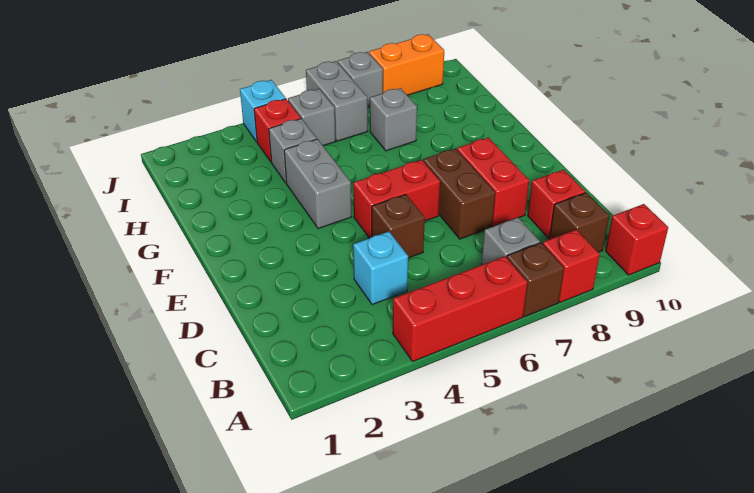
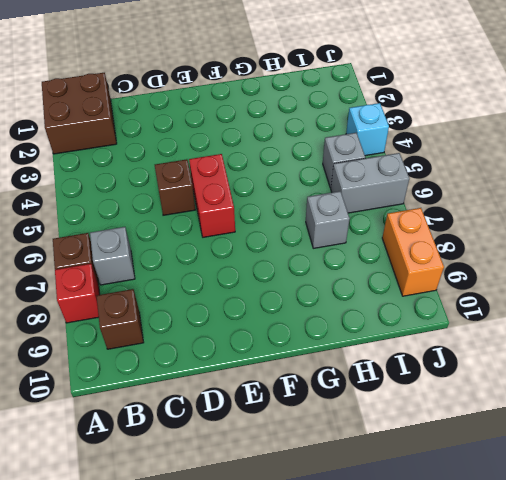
brown 2x2 brick [42,73,117,154] -> none
none -> red 1x3 brick [393,256,527,361]
none -> red 1x1 brick [606,204,668,275]
none -> cyan 1x1 brick [353,231,408,305]

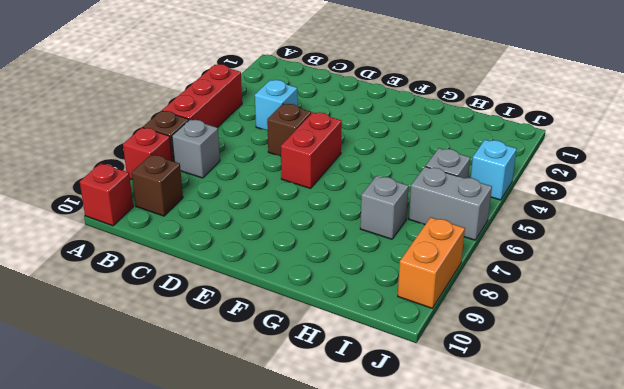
none -> red 1x1 brick [528,170,585,238]
none -> brown 1x2 brick [423,149,495,239]
none -> red 1x2 brick [457,138,529,226]

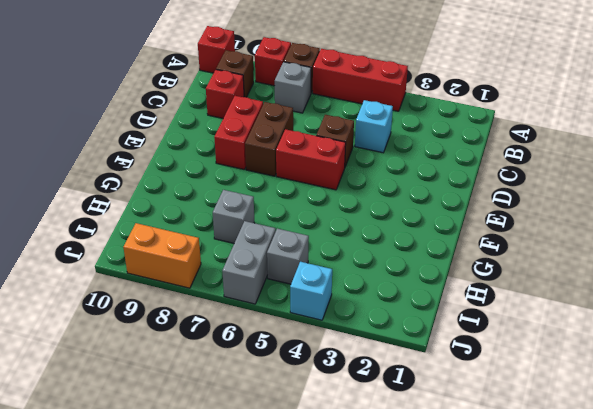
none -> grey 1x2 brick [284,139,352,229]
none -> grey 1x1 brick [269,119,317,183]
none -> red 1x1 brick [254,99,301,162]

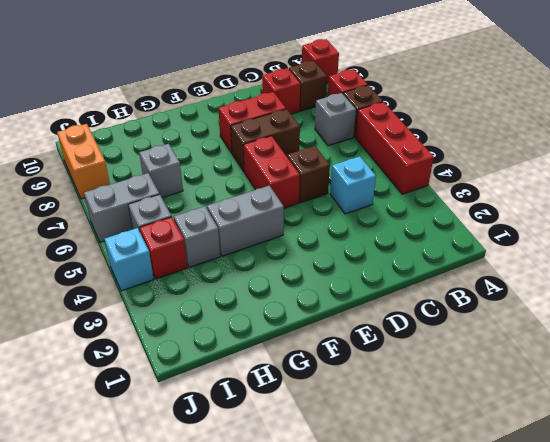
none -> grey 1x1 brick [338,52,383,107]

